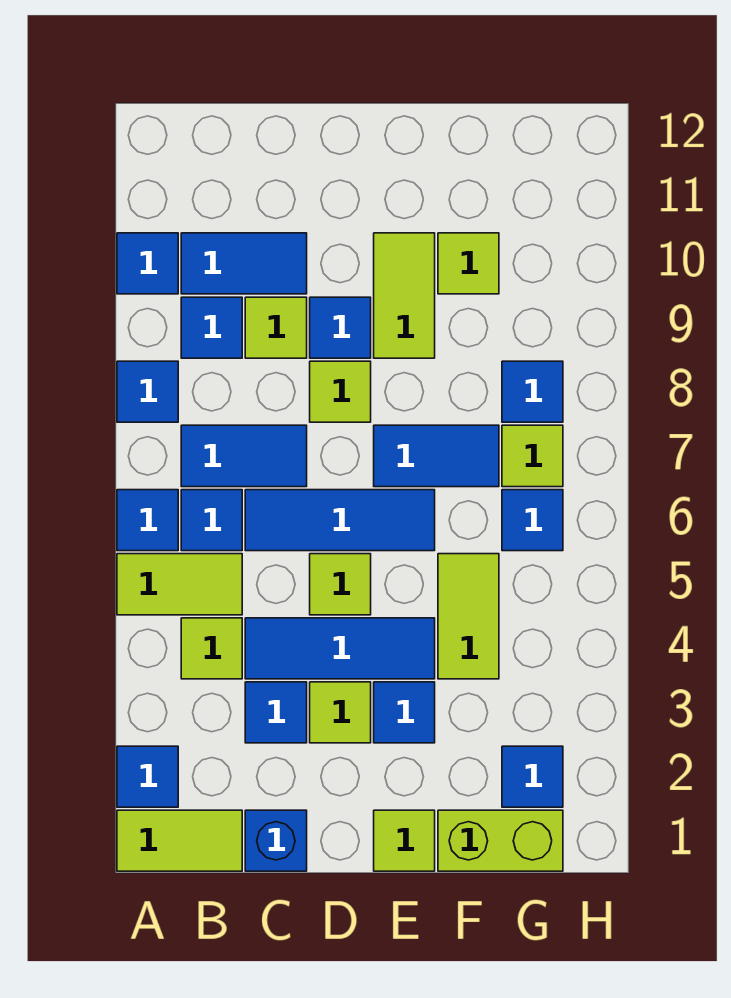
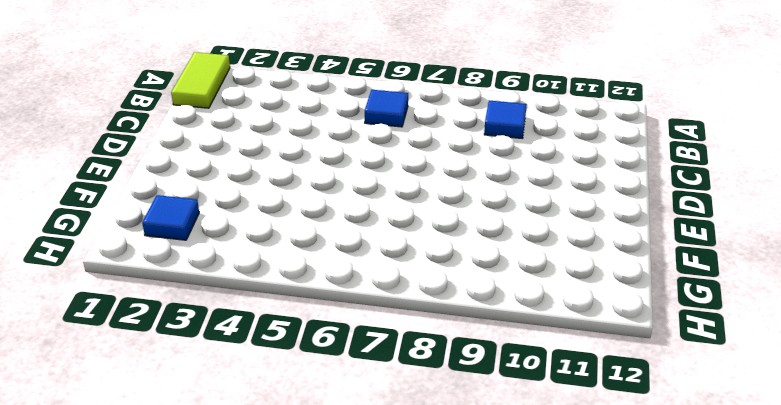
none -> blue 1x1 tile [117,746,178,807]
none -> lime 1x2 tile [117,554,242,615]
none -> blue 1x1 tile [117,490,178,551]
none -> blue 1x1 tile [117,361,178,422]

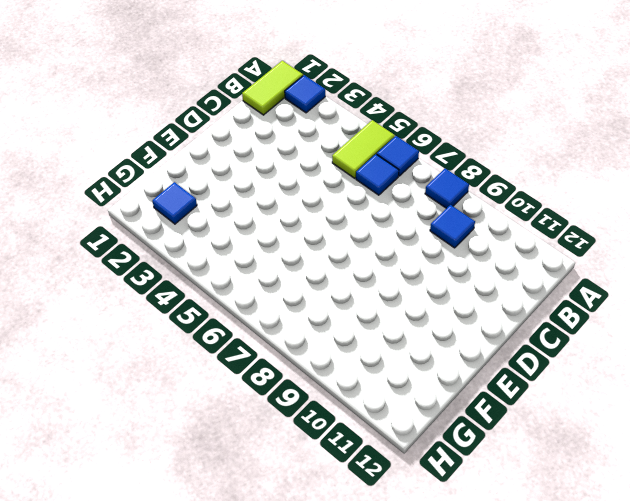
none -> blue 1x1 tile [117,233,178,294]
none -> lime 1x1 tile [181,618,242,679]
none -> blue 1x2 tile [181,425,307,487]
none -> blue 1x2 tile [181,233,307,294]

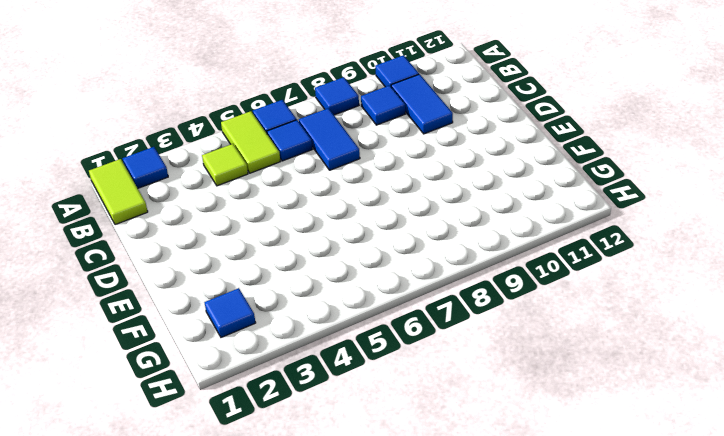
none -> blue 1x1 brick [245,810,307,871]
none -> blue 1x1 tile [245,682,307,743]
none -> blue 1x3 tile [245,618,435,679]
none -> blue 1x3 tile [245,490,435,551]

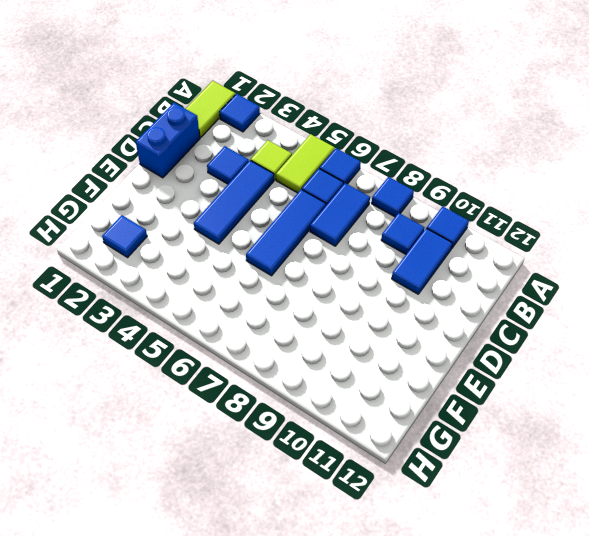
blue 1x2 brick [136,103,200,178] -> blue 1x1 brick [245,810,307,871]
none -> lime 1x1 tile [245,297,307,358]
none -> lime 1x1 tile [310,682,371,743]
none -> lime 1x1 tile [310,554,371,615]
none -> lime 1x1 tile [310,361,371,422]

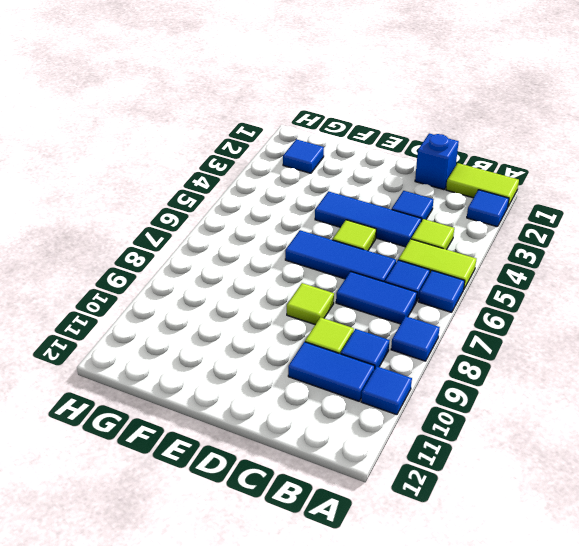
none -> lime 1x1 tile [310,682,371,743]
none -> blue 1x1 tile [310,297,371,358]
none -> lime 1x1 tile [374,810,435,871]
none -> blue 1x1 tile [374,682,435,743]

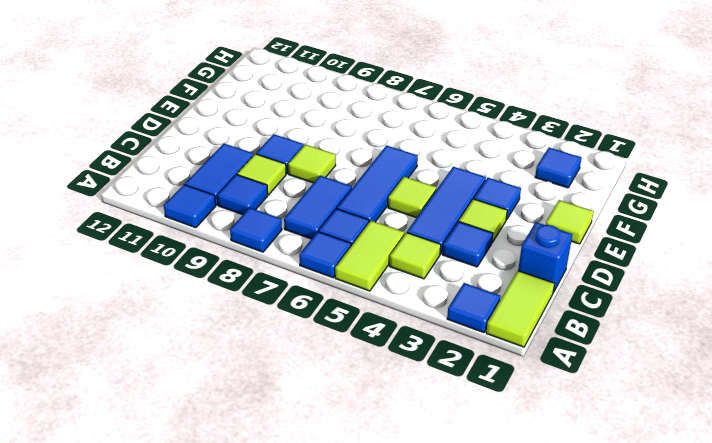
none -> blue 1x2 tile [374,425,499,487]
none -> lime 1x2 tile [374,233,435,358]
none -> lime 1x2 brick [438,810,563,871]
none -> lime 1x2 tile [438,554,499,679]

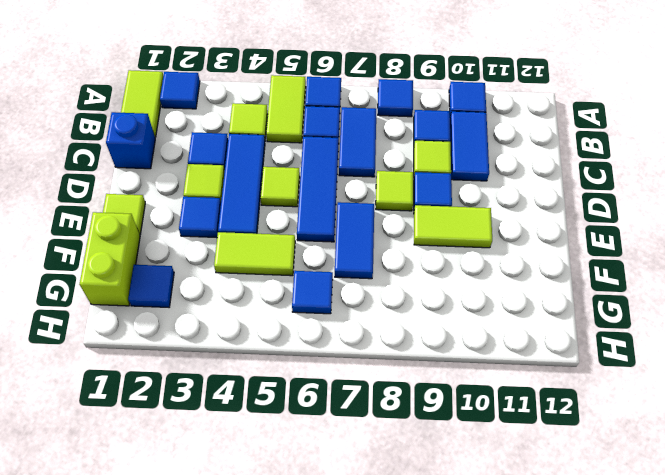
none -> lime 1x1 tile [438,233,499,294]
none -> lime 1x1 tile [502,425,563,487]
none -> blue 1x1 tile [502,361,563,422]

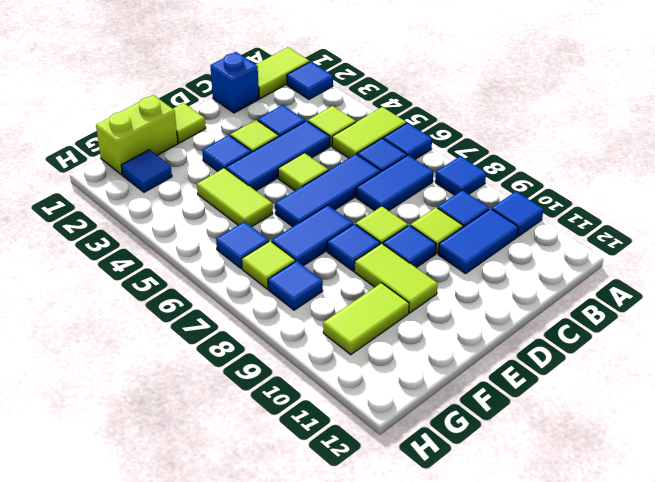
blue 1x1 tile [327,224,380,271] -> none
lime 1x2 tile [323,283,409,355] -> lime 1x1 tile [438,233,499,294]

